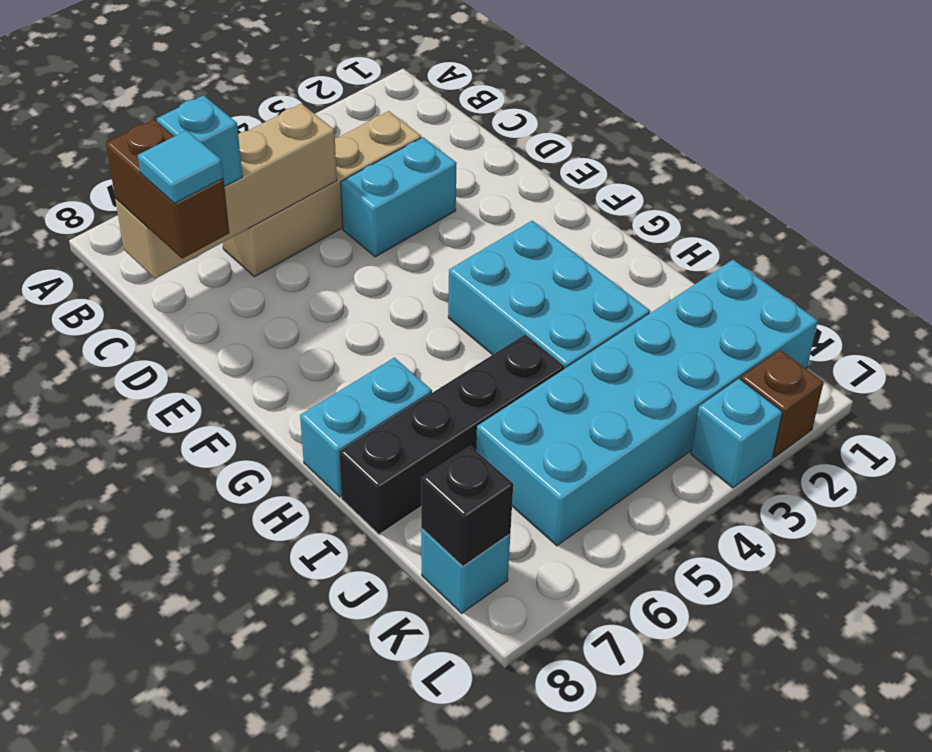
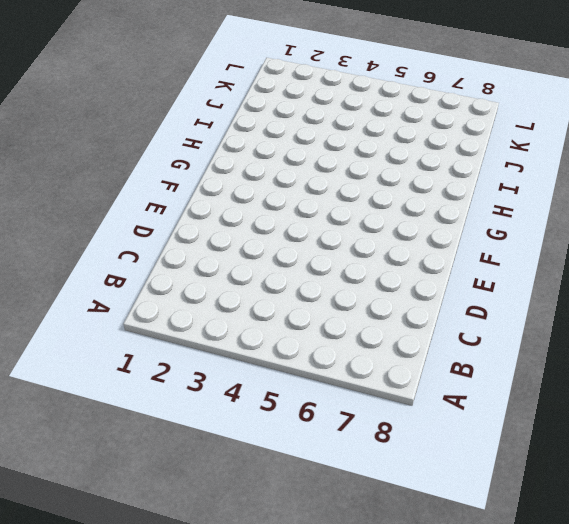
none -> tan 1x4 brick [223,111,421,277]
none -> cyan 1x2 brick [341,137,457,257]
none -> cyan 2x3 brick [448,221,650,369]

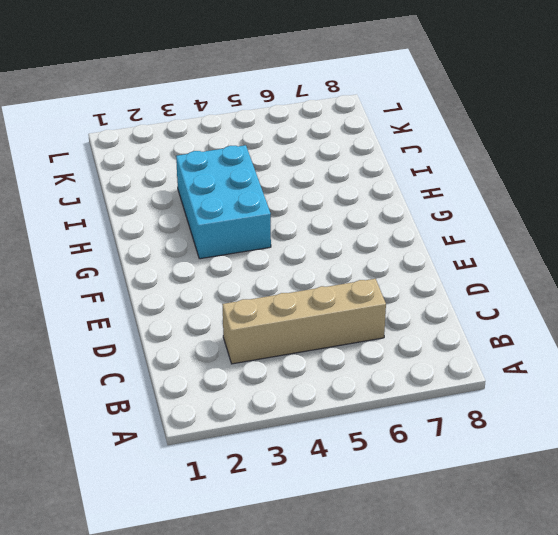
none -> cyan 1x2 brick [341,137,457,257]
none -> cyan 1x2 brick [300,358,432,497]
none -> black 1x4 brick [339,335,564,534]

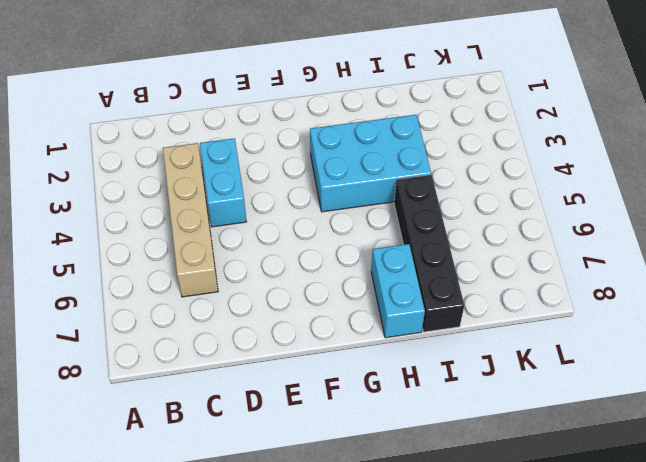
none -> cyan 2x6 brick [476,260,818,546]
none -> cyan 1x1 brick [421,529,510,613]
none -> brown 1x1 brick [741,350,824,457]

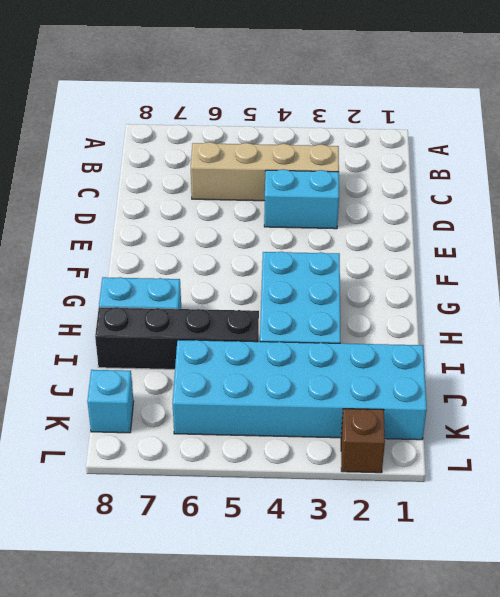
none -> cyan 1x1 brick [691,379,782,488]
none -> tan 1x4 brick [115,104,337,279]
none -> black 1x1 brick [421,446,513,566]

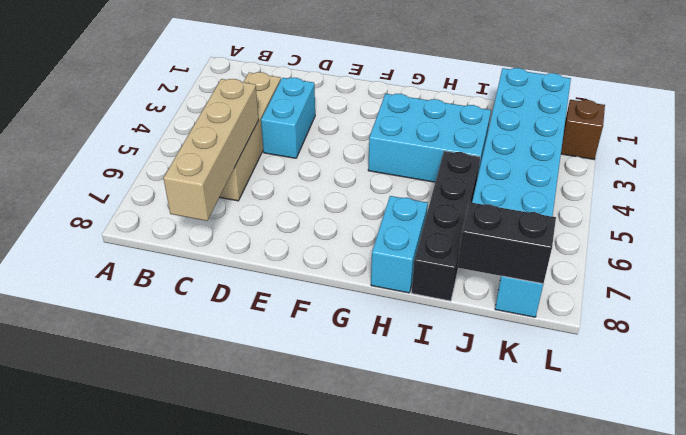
black 1x2 brick [458,202,556,284] -> black 1x1 brick [421,446,513,566]
none -> cyan 1x1 brick [691,379,782,488]
none -> cyan 1x1 brick [157,95,242,187]
none -> brown 1x2 brick [106,120,229,259]

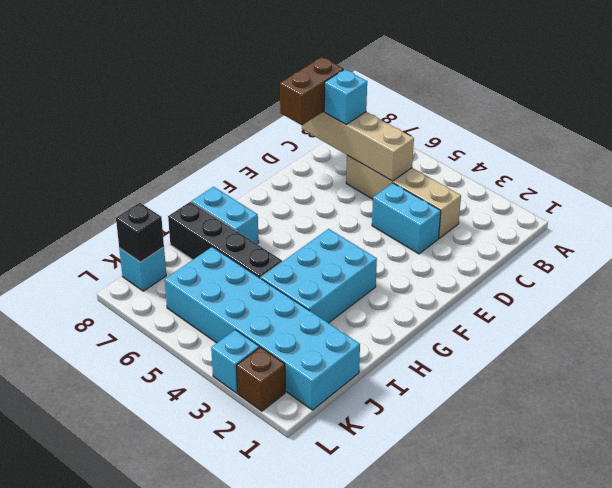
none -> cyan 1x1 tile [138,130,223,204]

